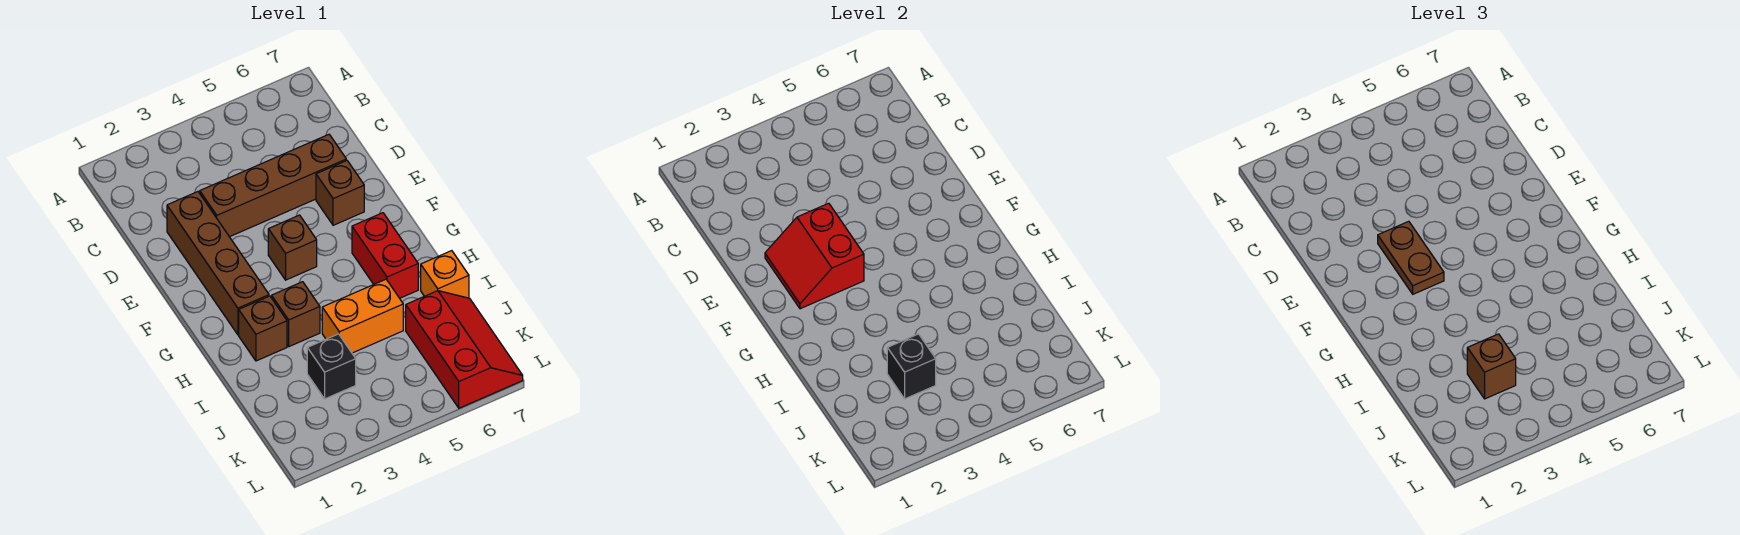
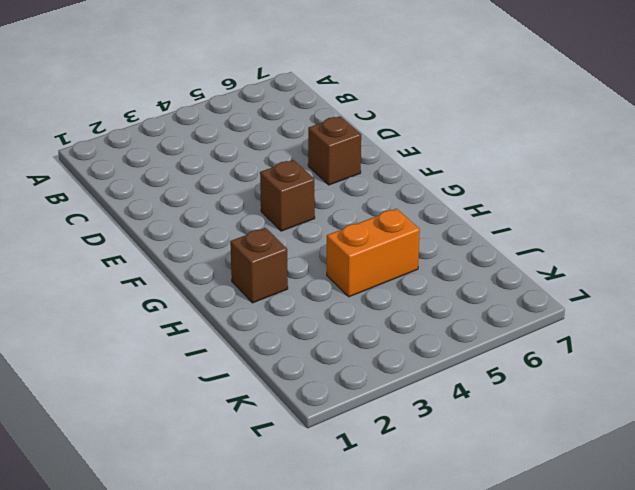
none -> brown 1x4 brick [167,192,269,335]
none -> brown 1x4 brick [200,134,346,237]
none -> red 1x2 brick [352,213,418,298]

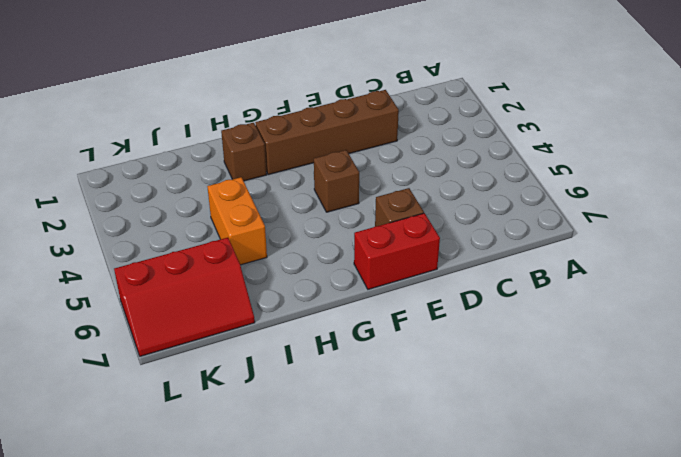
red 1x2 brick [354,213,440,289] -> red 1x2 brick moved to [352,213,418,298]
none -> brown 1x4 brick [200,134,346,237]
none -> brown 1x1 brick [272,282,320,347]
none -> orange 1x1 brick [421,251,469,298]

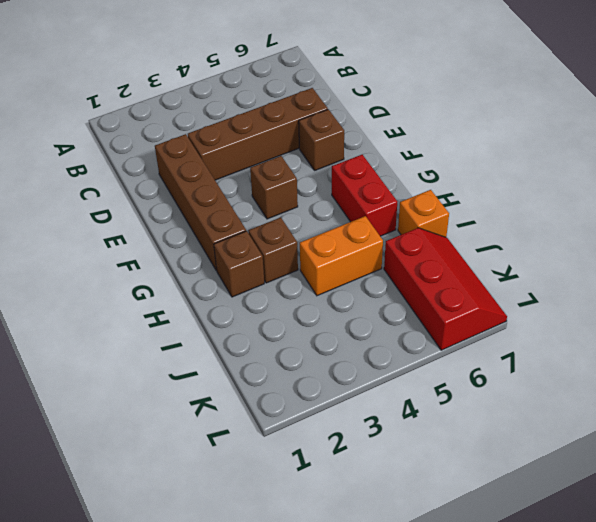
none -> black 1x1 brick [307,334,356,399]
none -> red 2x2 slope [765,203,864,309]
none -> black 1x1 brick [887,334,936,399]

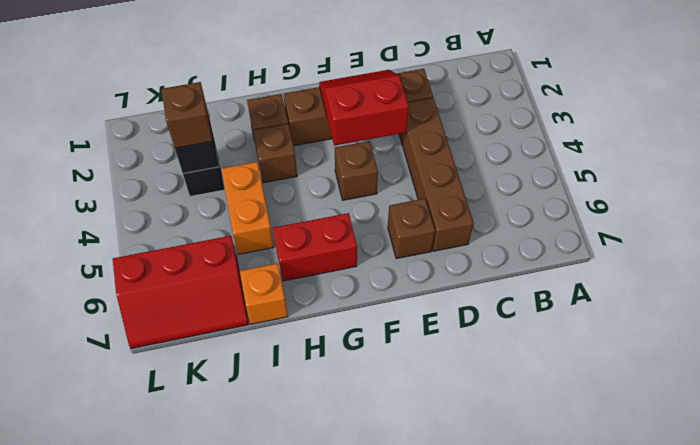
none -> brown 1x2 plate [1378,221,1444,294]

